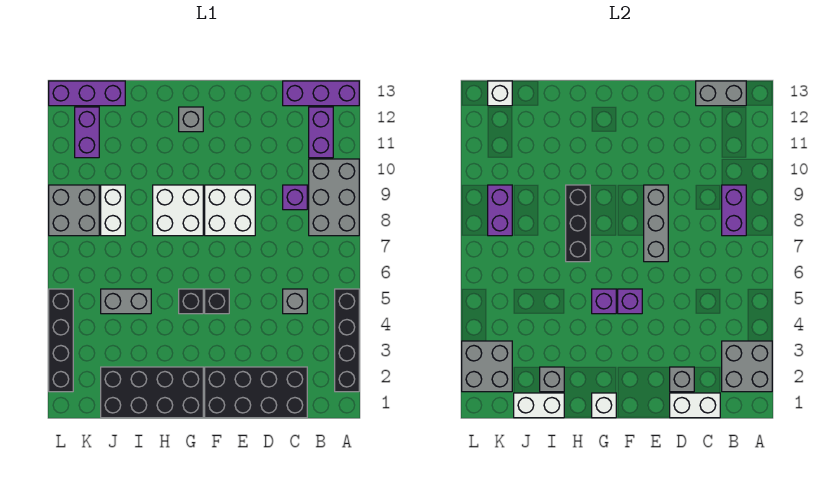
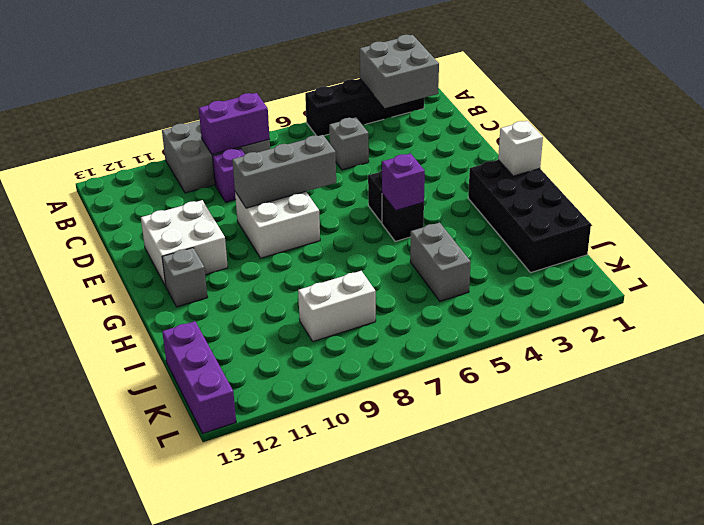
white 2x2 brick [141,200,228,286] -> white 2x2 brick moved to [153,185,203,236]
none -> purple 1x3 brick [283,81,359,106]
none -> purple 1x2 brick [309,107,333,158]
none -> black 2x4 brick [205,367,307,418]
none -> grey 2x2 brick [49,185,99,236]

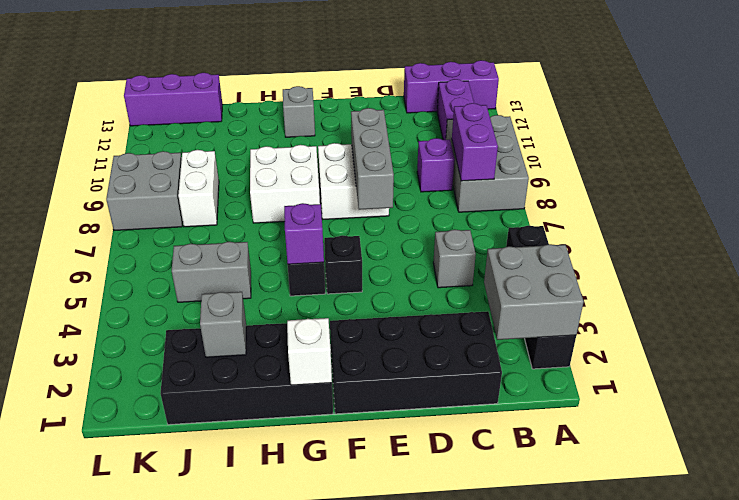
none -> purple 1x2 brick [75,107,99,158]
none -> black 1x4 brick [49,289,73,392]
none -> grey 1x2 brick [696,81,746,106]
none -> white 1x2 brick [670,393,720,418]

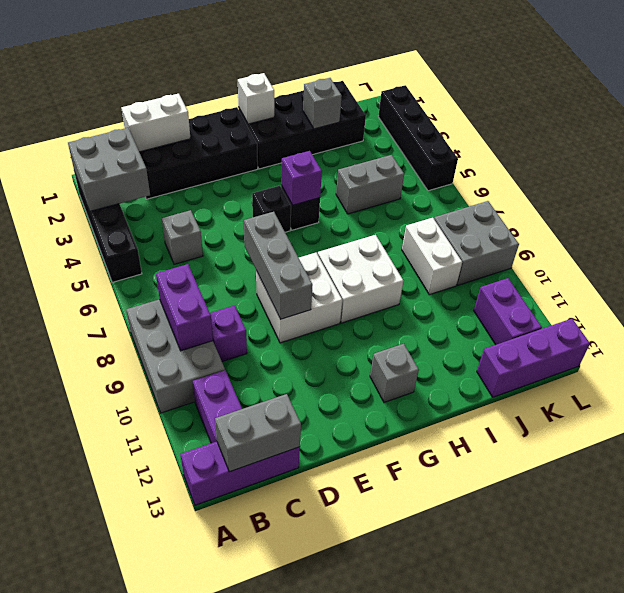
none -> grey 1x1 brick [670,367,694,392]
none -> purple 1x1 brick [618,289,642,314]
none -> black 1x3 brick [566,185,590,262]
none -> white 1x2 brick [514,393,564,418]

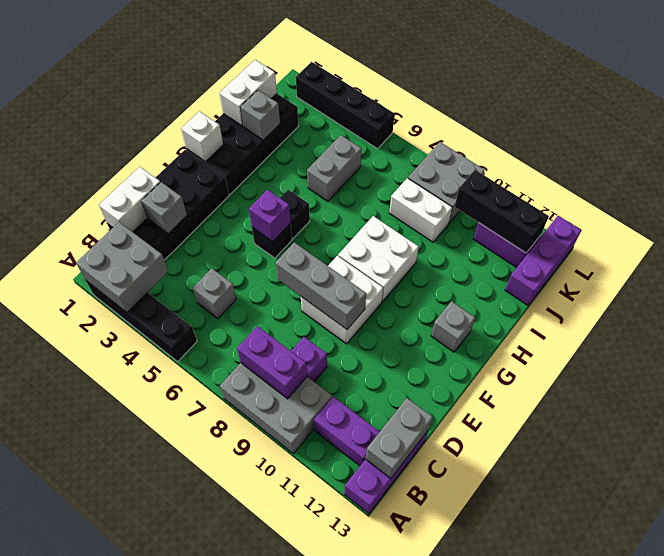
black 1x3 brick [455,170,549,253] -> black 1x3 brick moved to [566,185,590,262]
none -> purple 1x1 brick [592,289,616,314]
none -> grey 2x2 brick [462,341,512,392]
none -> purple 1x2 brick [488,185,512,236]
none -> white 1x1 brick [488,81,512,106]

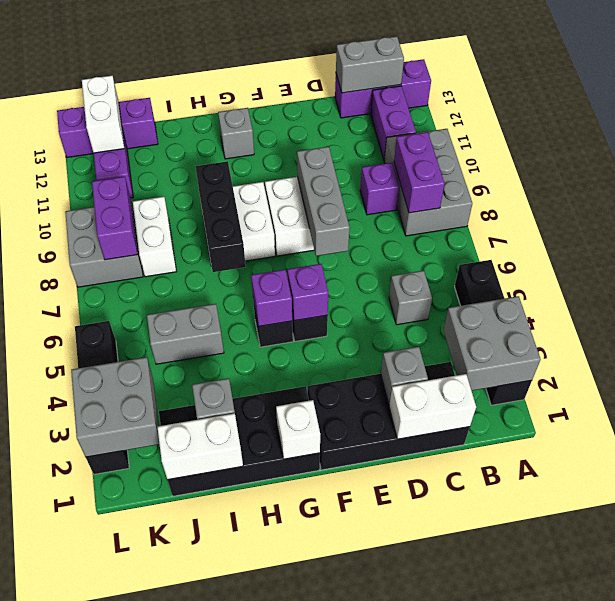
white 1x2 brick [82,76,124,153] -> white 1x1 brick [488,81,512,106]

